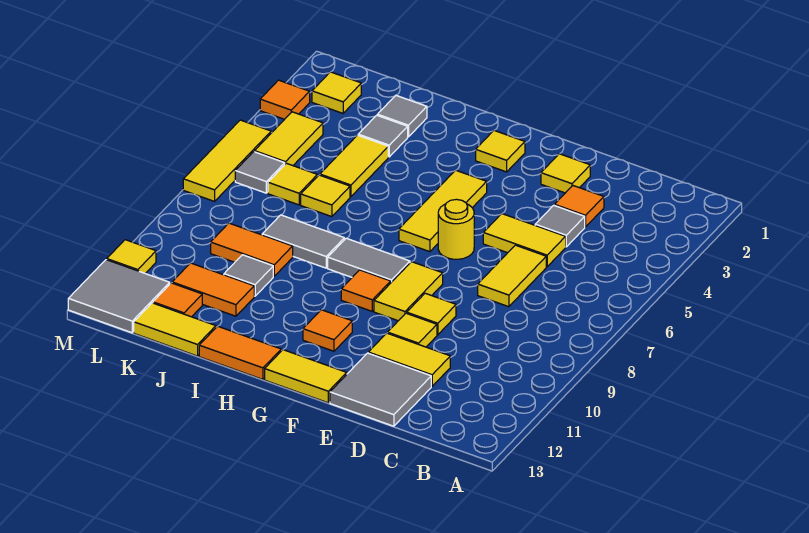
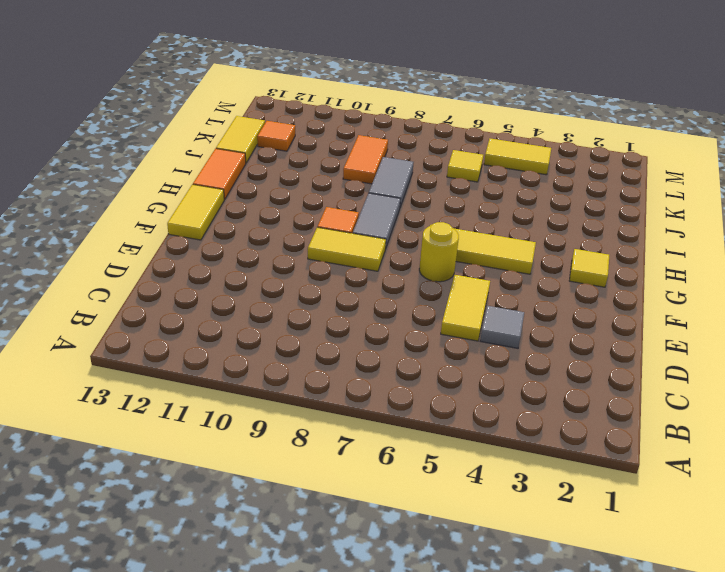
none -> orange 1x1 tile [554,186,604,227]
none -> yellow 1x2 tile [478,245,546,307]
none -> yellow 1x2 tile [368,333,450,386]
none -> grey 2x2 tile [330,353,431,426]

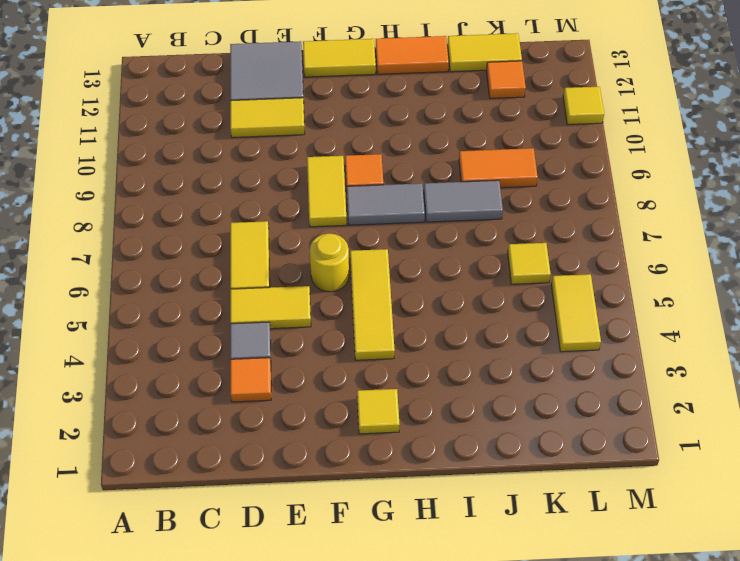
none -> yellow 1x1 tile [541,154,590,193]
none -> yellow 1x1 tile [407,293,456,335]
none -> yellow 1x1 tile [388,313,437,347]
none -> orange 1x1 tile [303,310,352,351]

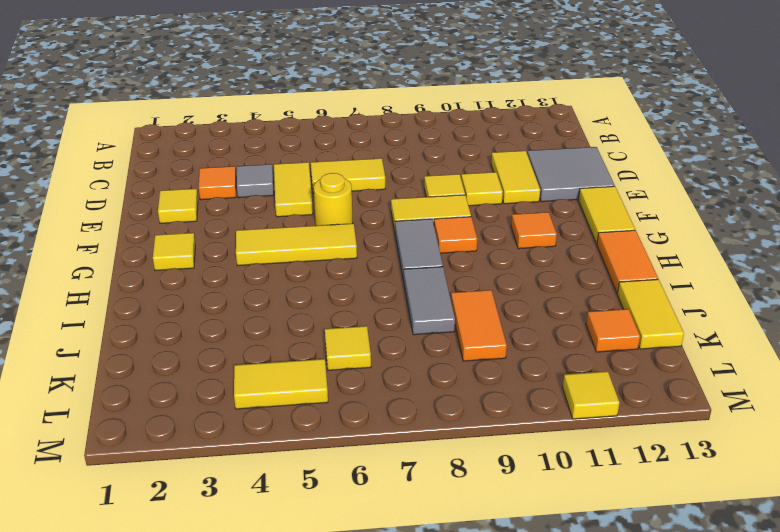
none -> grey 1x1 tile [377,95,427,137]
none -> grey 1x1 tile [358,115,408,157]
none -> yellow 1x2 tile [320,135,388,197]
none -> yellow 1x1 tile [301,175,350,217]

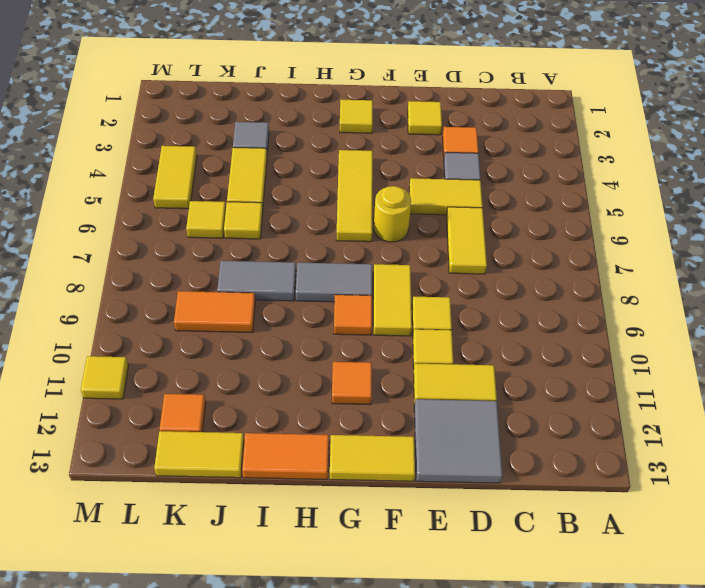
none -> grey 1x1 tile [377,95,427,137]
none -> grey 1x1 tile [224,255,273,296]
none -> orange 1x2 tile [172,263,254,316]
none -> yellow 1x1 tile [312,72,361,113]

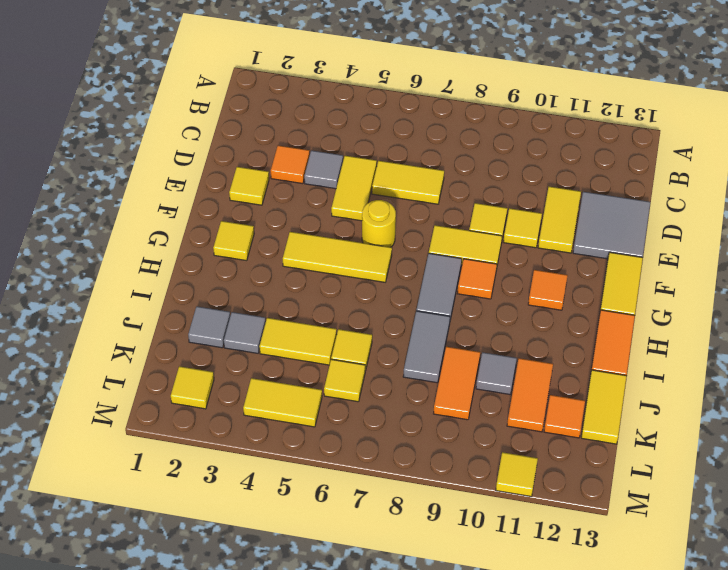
none -> grey 1x1 tile [235,152,285,193]
none -> grey 2x2 tile [68,260,170,333]
none -> orange 1x1 tile [260,80,310,119]
none -> yellow 1x3 tile [183,120,271,201]

